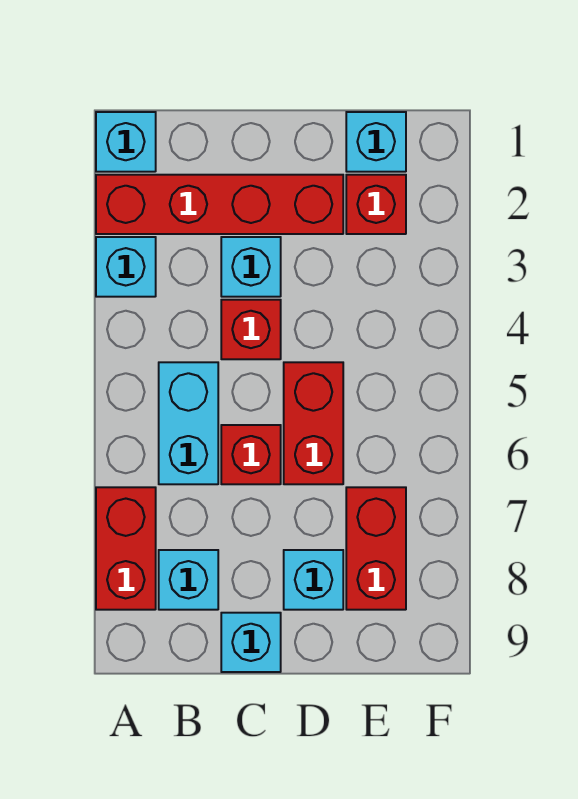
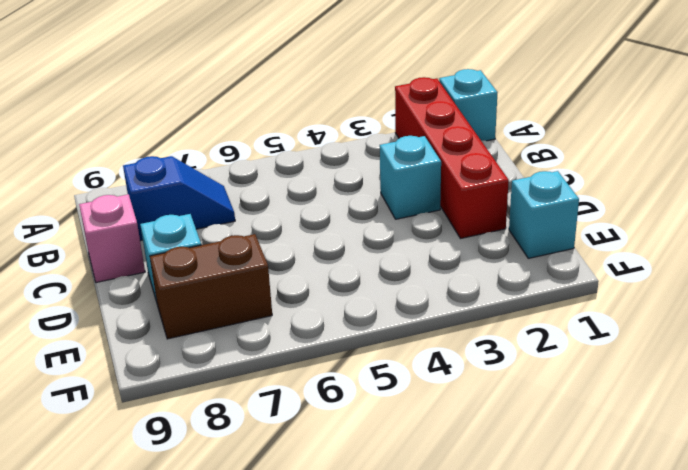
blue 1x2 slope [123,156,235,241] -> cyan 1x1 brick [159,550,218,610]
pink 1x1 brick [79,194,145,282] -> cyan 1x1 brick [221,613,281,672]
brown 1x2 brick [150,234,272,339] -> red 1x2 brick [346,487,406,610]
none -> cyan 1x1 brick [96,237,156,297]
none -> red 1x2 brick [96,487,156,610]
none -> cyan 1x2 brick [159,362,218,484]

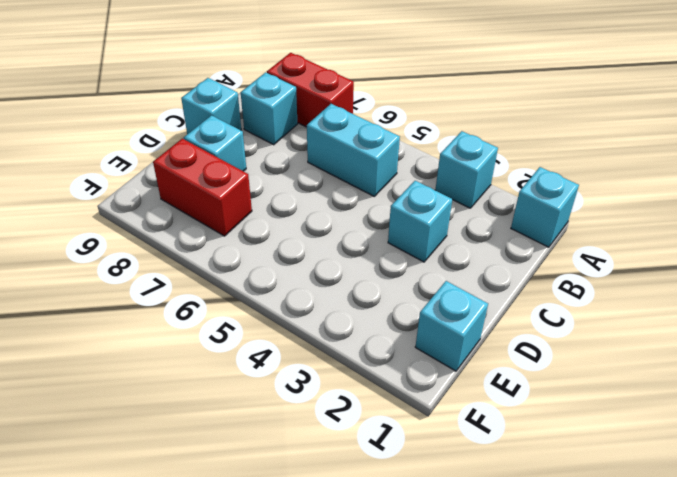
none -> red 1x4 brick [96,175,343,234]
none -> red 1x1 brick [221,300,281,359]
none -> red 1x1 brick [221,425,281,484]

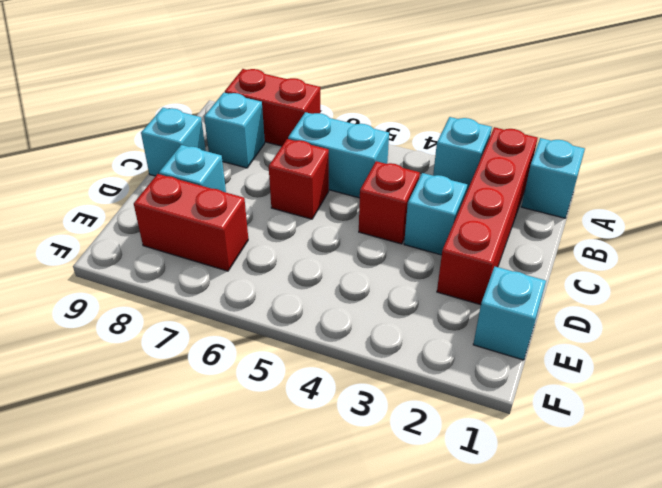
none -> red 1x2 brick [284,362,343,484]
none -> red 1x1 brick [346,175,406,234]

